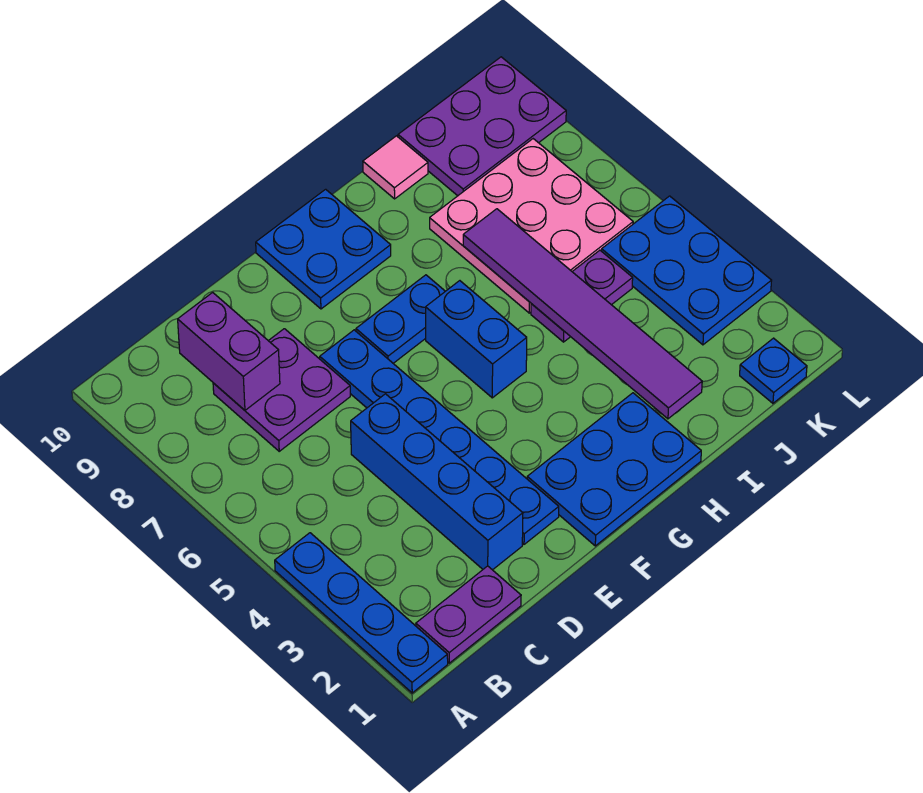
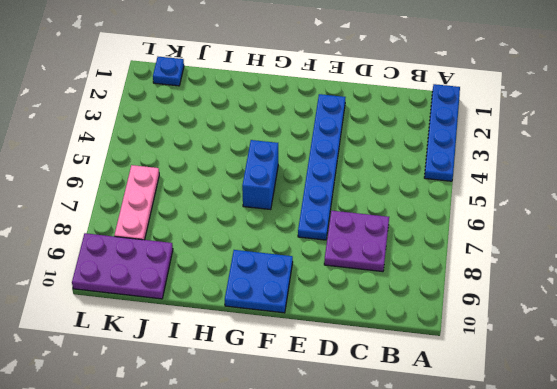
pink 1x3 plate [114,165,159,240] -> pink 3x3 plate [430,139,633,313]
none -> purple 1x2 plate [416,566,521,663]
none -> blue 1x4 brick [351,394,523,570]
none -> blue 2x3 plate [527,393,701,546]

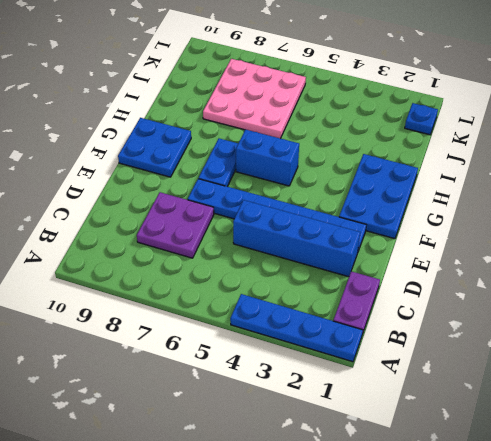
none -> purple 1x2 plate [531,250,633,342]
none -> pink 1x1 tile [363,136,428,199]
none -> purple 2x3 plate [398,57,566,196]

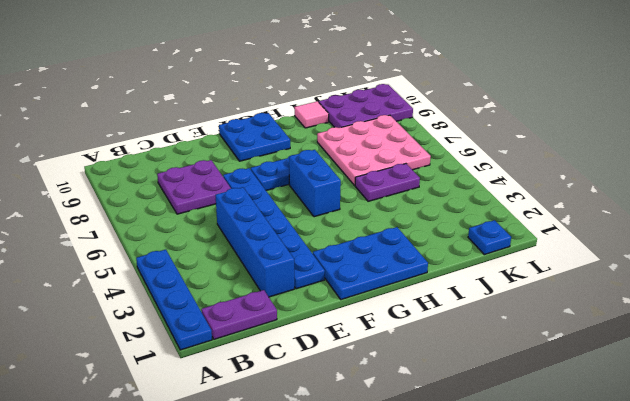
none -> blue 2x3 plate [602,196,772,345]
none -> purple 1x2 brick [178,292,280,410]
none -> purple 1x6 tile [463,209,702,419]

